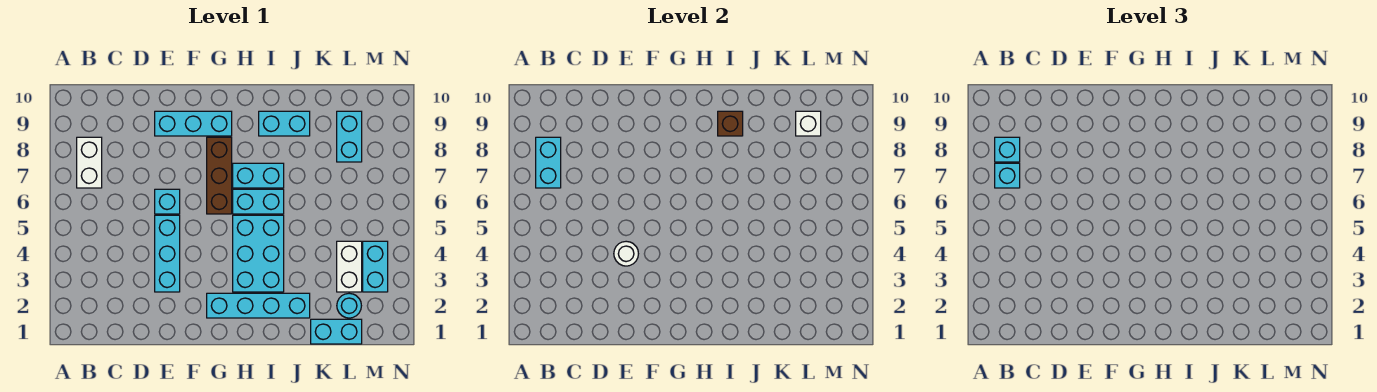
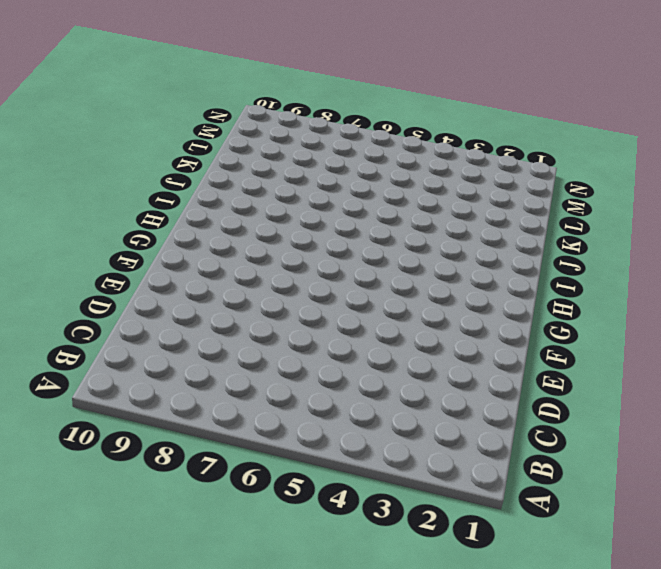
none -> white 1x2 brick [77,137,102,188]
none -> cyan 1x3 brick [155,215,180,292]
none -> cyan 1x1 brick [155,189,180,214]

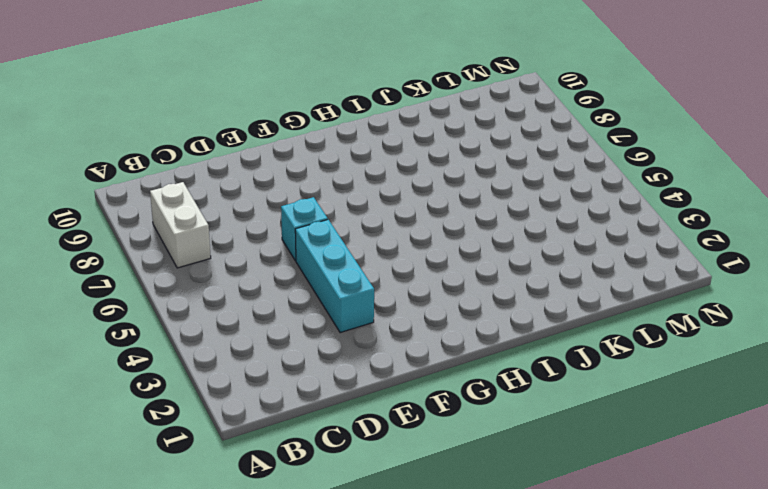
none -> cyan 1x3 brick [155,111,232,136]
none -> cyan 1x4 brick [207,293,310,318]
none -> brown 1x3 brick [207,137,232,214]

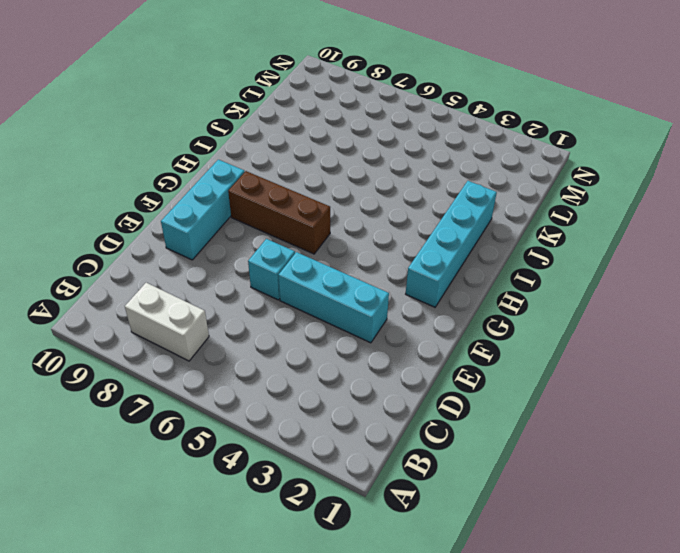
none -> cyan 2x3 brick [233,215,284,292]
none -> cyan 1x2 brick [233,189,284,214]
none -> cyan 1x2 brick [233,163,284,188]

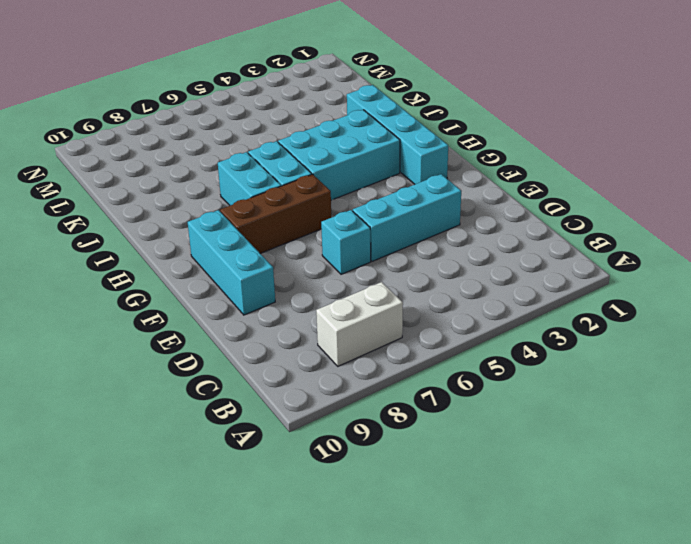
none -> cyan 1x2 brick [259,111,310,136]
none -> cyan 1x2 brick [311,319,362,344]
none -> cyan 1x1 round brick [337,293,361,318]

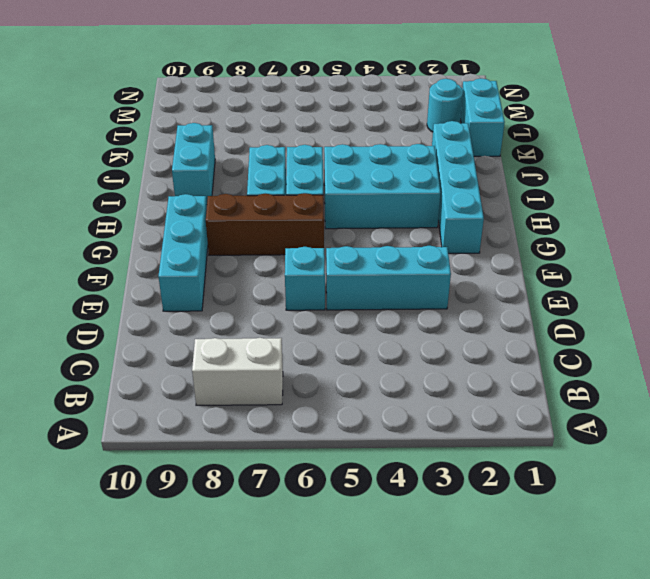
none -> white 1x2 brick [337,241,362,292]
none -> cyan 1x2 brick [337,111,362,162]
none -> cyan 1x2 brick [363,241,388,292]

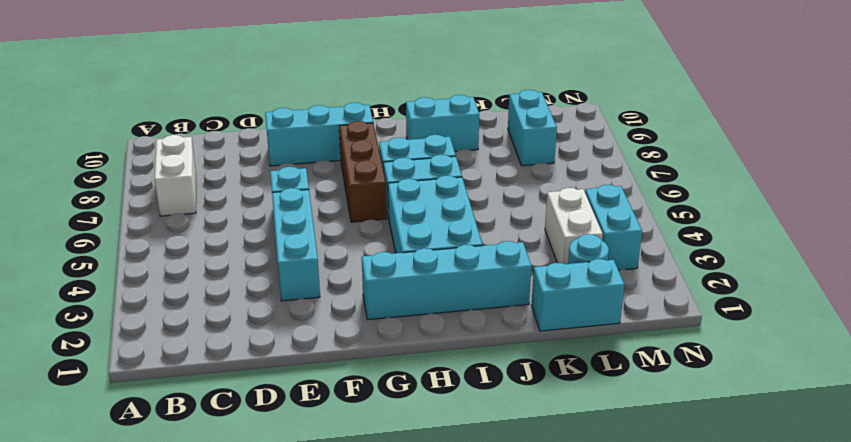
none -> cyan 1x2 brick [536,137,561,188]
none -> white 1x1 round brick [614,241,638,266]
none -> brown 1x1 brick [718,111,743,136]

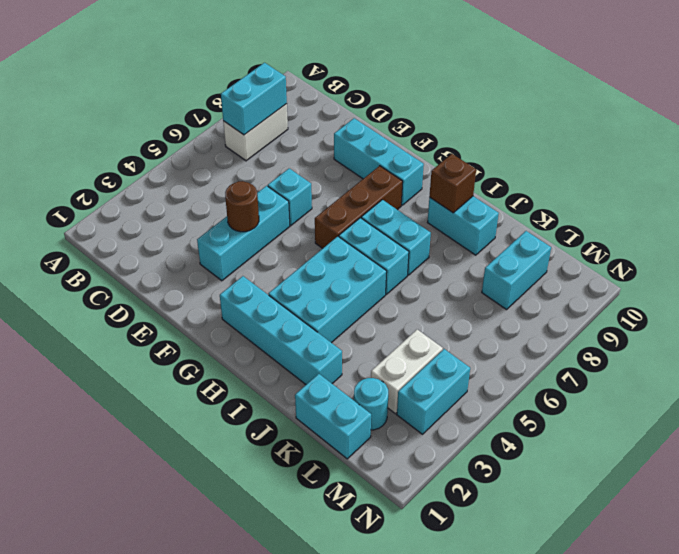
brown 1x1 round brick [225,181,259,232] -> white 1x1 round brick [614,241,638,266]
none -> white 1x1 brick [796,111,821,136]
none -> cyan 1x1 brick [995,163,1020,188]
none -> cyan 1x1 brick [995,137,1020,162]

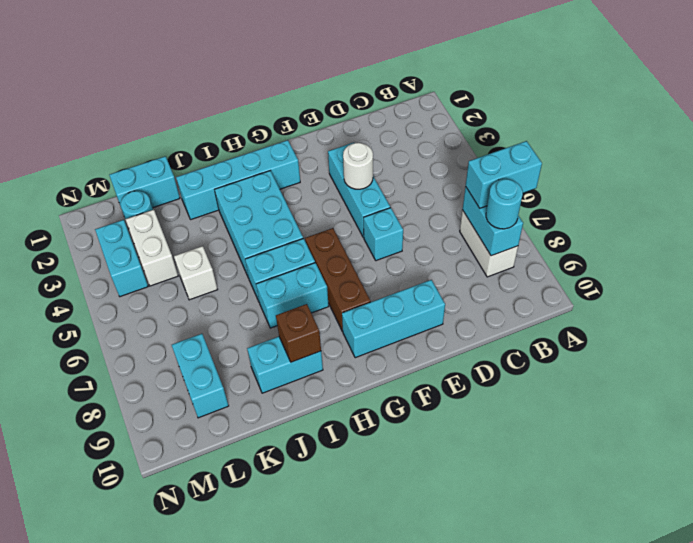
cyan 1x2 brick [466,141,542,208] -> cyan 1x1 brick [995,163,1020,188]
cyan 1x1 round brick [486,179,523,229] -> cyan 1x1 brick [995,137,1020,162]
white 1x1 brick [174,246,218,300] -> white 1x1 brick moved to [796,111,821,136]

